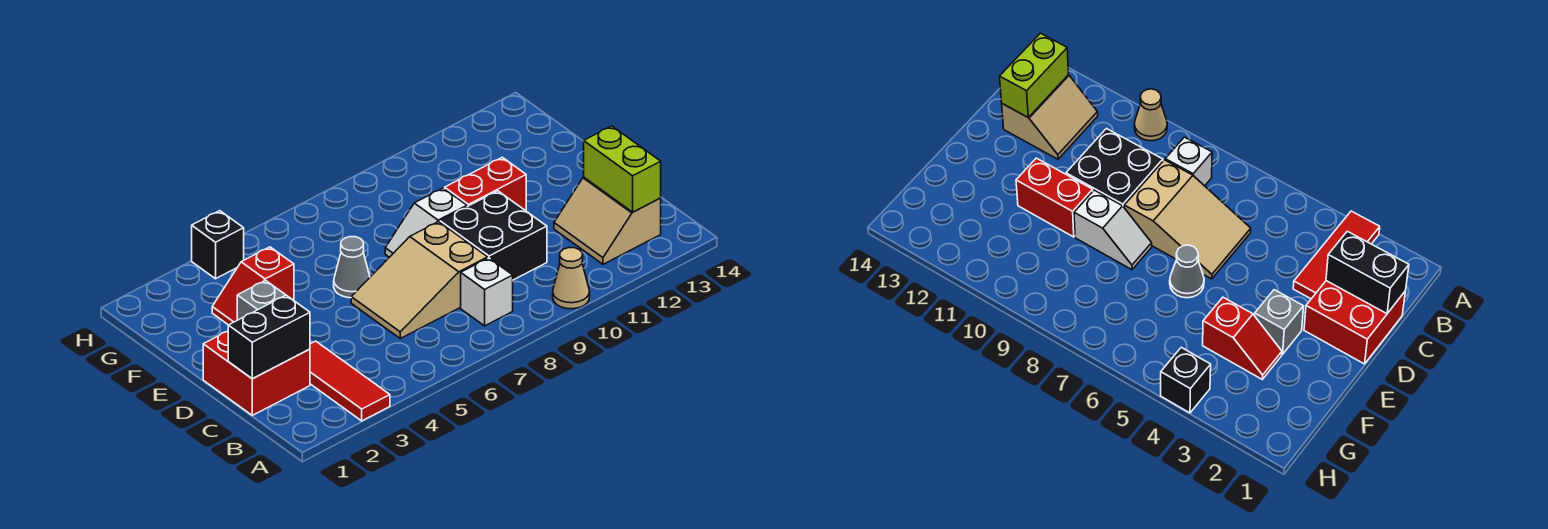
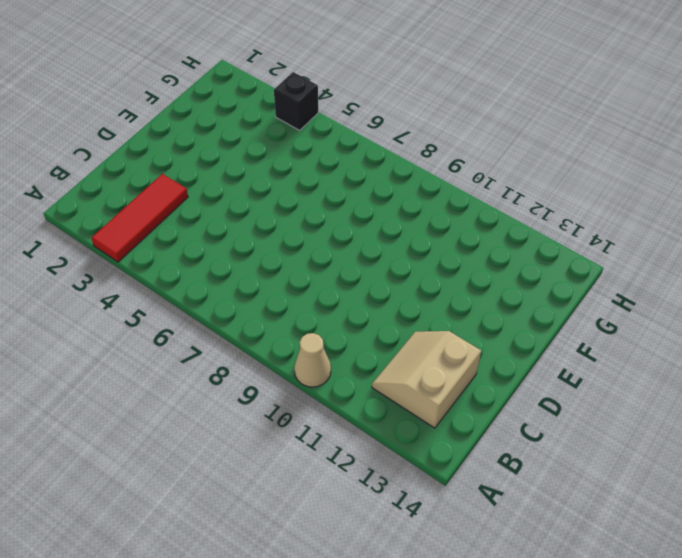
none -> white 1x1 brick [461,258,513,326]
none -> red 2x2 brick [203,331,310,415]
none -> tan 2x3 slope [351,222,488,338]

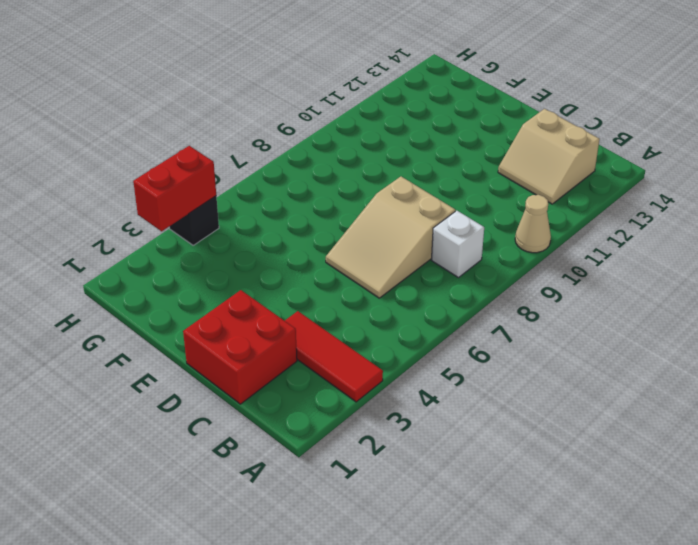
red 1x2 brick [133,146,216,231] -> red 1x2 brick moved to [445,157,526,211]
none -> black 2x2 brick [440,191,547,280]
none -> grey 1x1 brick [237,280,285,320]
none -> grey 1x1 cone [334,237,370,298]

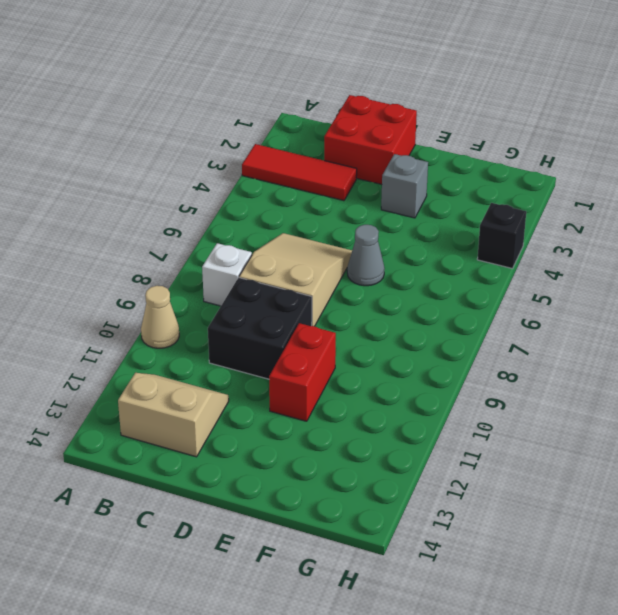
none -> white 1x2 slope [385,188,467,257]
none -> red 1x2 slope [212,247,294,325]
none -> lime 1x2 brick [584,126,661,212]

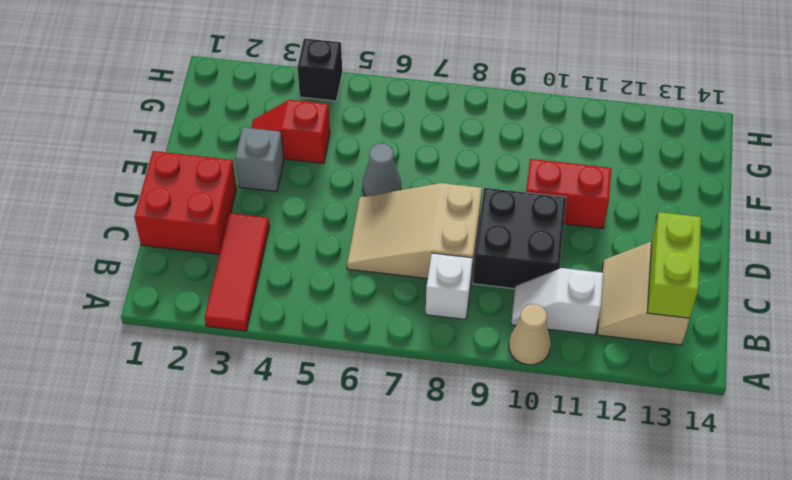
white 1x2 slope [511,268,603,335] -> white 1x2 slope moved to [385,188,467,257]
none -> black 1x2 brick [228,295,310,379]

